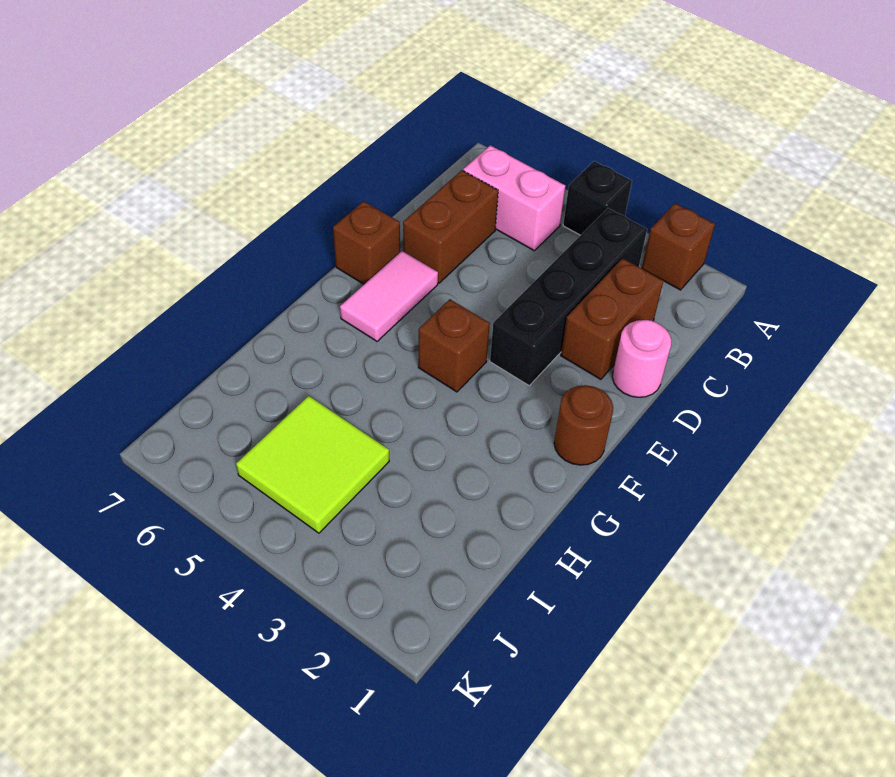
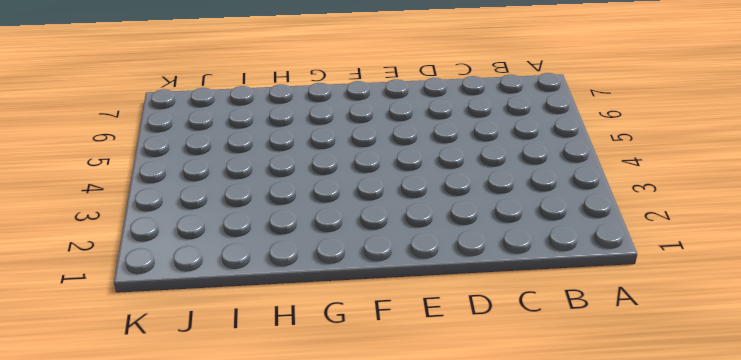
none -> brown 1x1 brick [642,203,715,290]
none -> black 1x1 brick [563,161,632,235]
none -> black 1x4 brick [490,208,647,385]

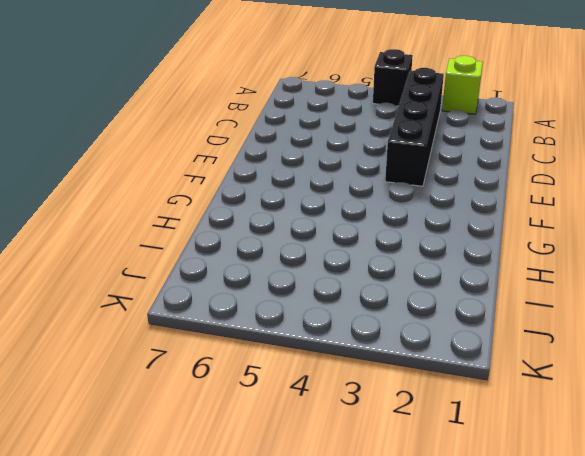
lime 1x1 brick [442,56,483,114] -> brown 1x1 brick [642,203,715,290]
none -> pink 1x2 brick [463,145,565,251]
none -> brown 1x2 brick [561,258,663,379]
none -> brown 1x2 brick [403,170,498,283]

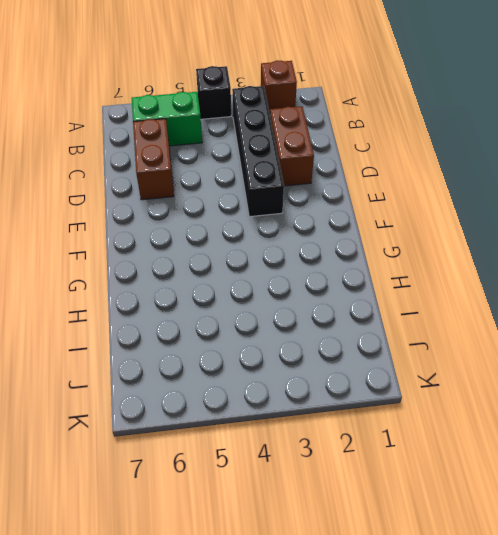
green 1x2 brick [132,92,202,146] -> pink 1x2 brick [463,145,565,251]
none -> pink 1x1 round brick [612,320,672,397]
none -> pink 1x2 tile [340,251,438,341]
none -> brown 1x1 brick [333,201,400,284]

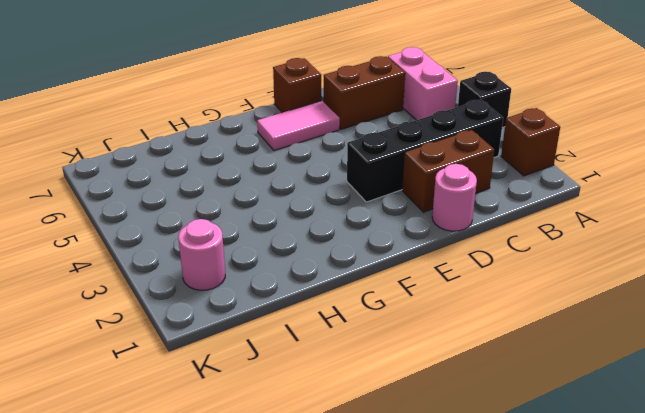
pink 1x1 round brick [178,219,225,290] -> none
none -> brown 1x1 round brick [554,385,613,465]
none -> brown 1x1 brick [418,299,490,392]
none -> lime 2x2 tile [236,396,389,533]

